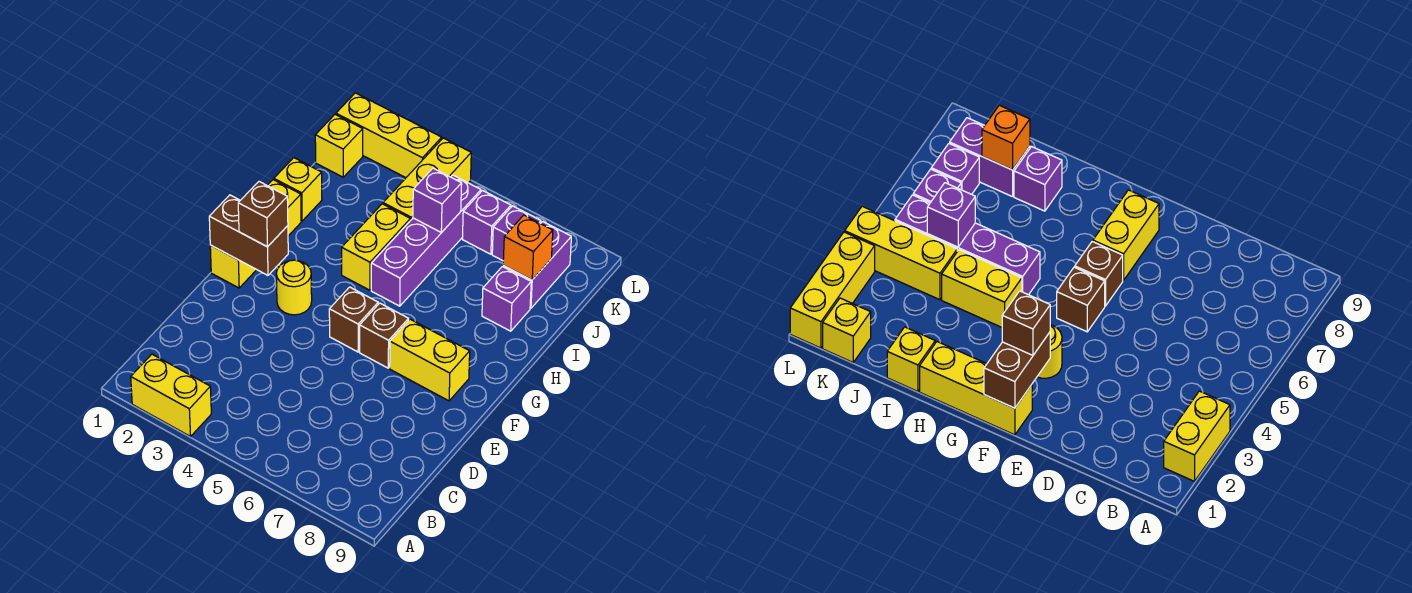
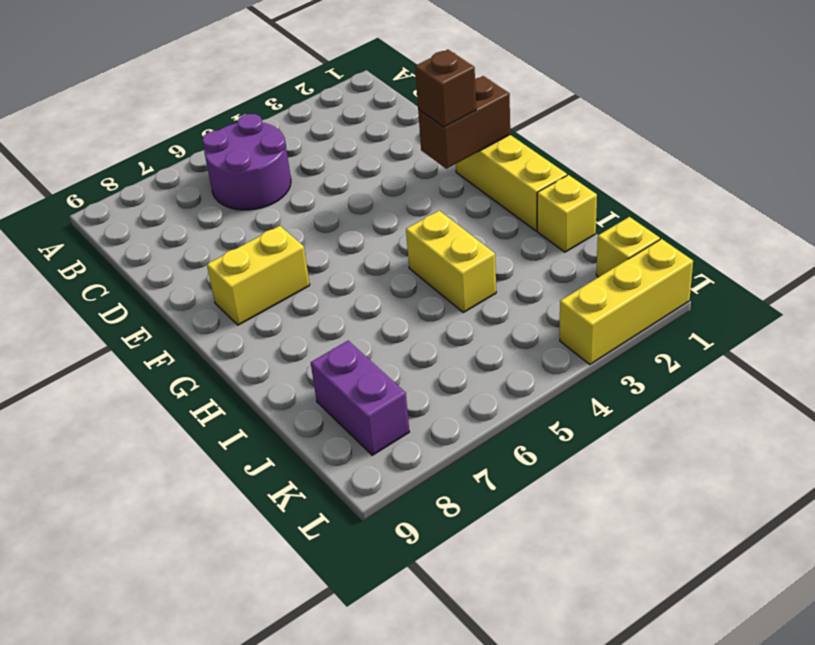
purple 2x2 round brick [202,114,291,210] -> none
none -> yellow 1x2 brick [131,354,211,436]
none -> yellow 1x1 round brick [276,260,312,315]
none -> brown 1x1 brick [329,287,378,352]

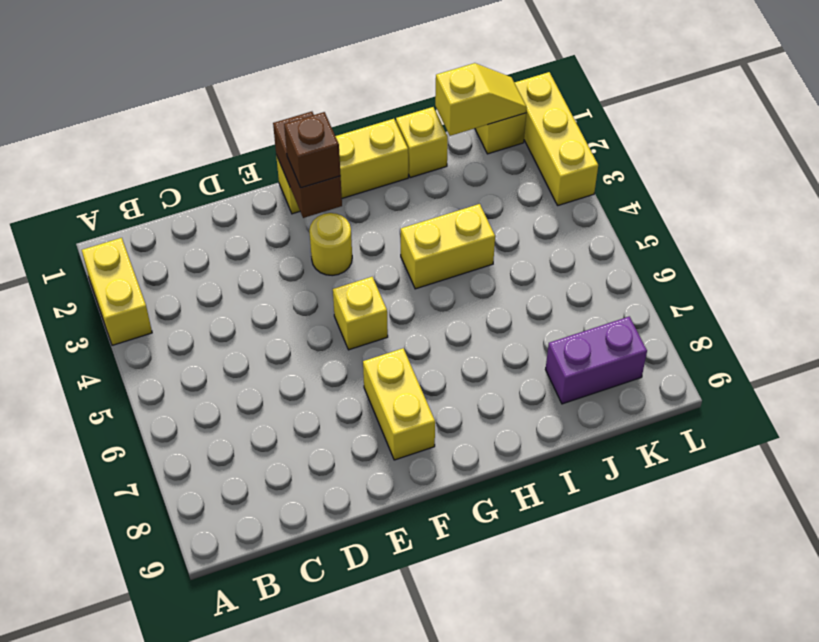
yellow 1x1 brick [333,277,388,350] -> brown 1x1 brick [329,287,378,352]
yellow 1x2 slope [435,63,527,136] -> none
none -> brown 1x1 brick [360,303,409,368]
none -> purple 1x4 brick [371,175,481,306]
none -> purple 1x1 brick [482,267,531,331]

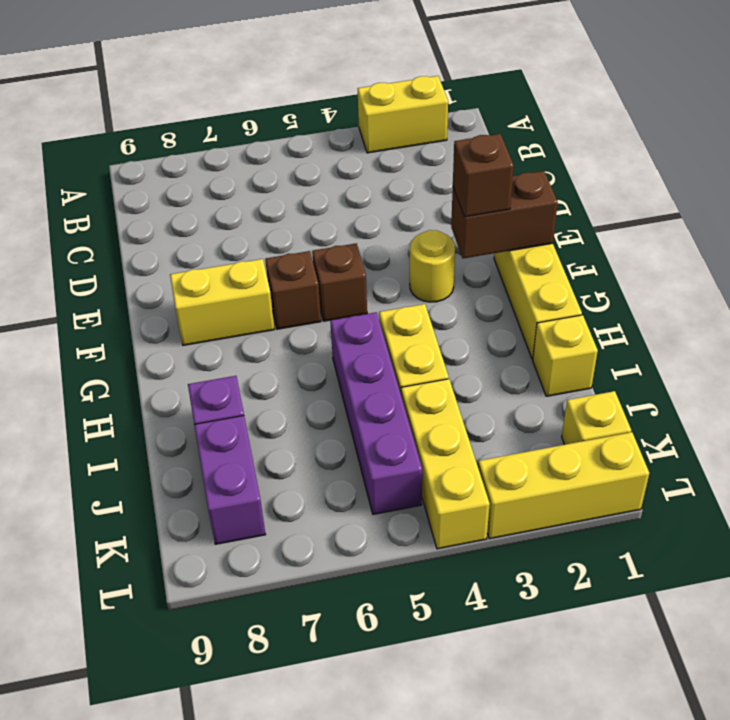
none -> purple 1x1 brick [462,191,511,254]
none -> purple 1x1 brick [492,206,541,261]
none -> purple 1x1 brick [413,168,462,233]

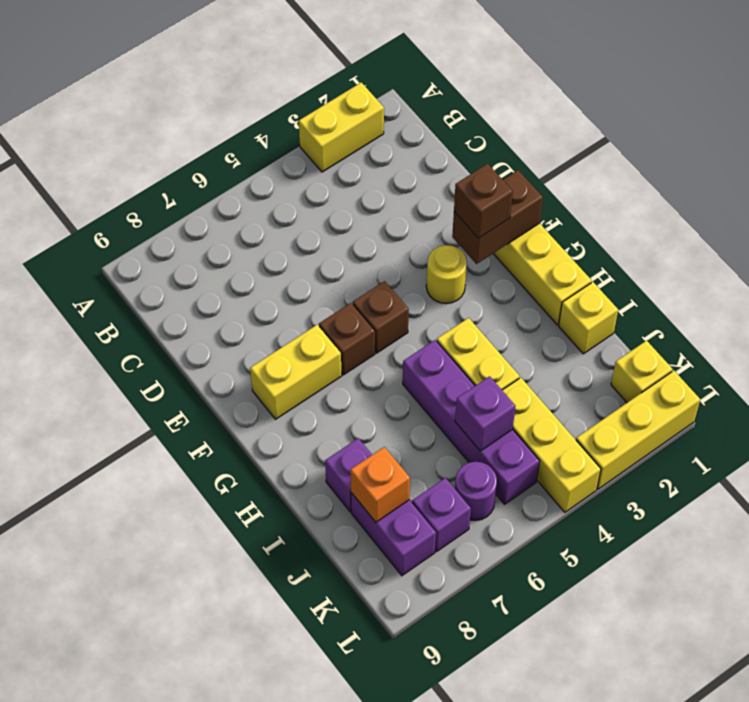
purple 1x1 round brick [455,462,497,521] -> purple 1x1 brick [462,191,511,254]

